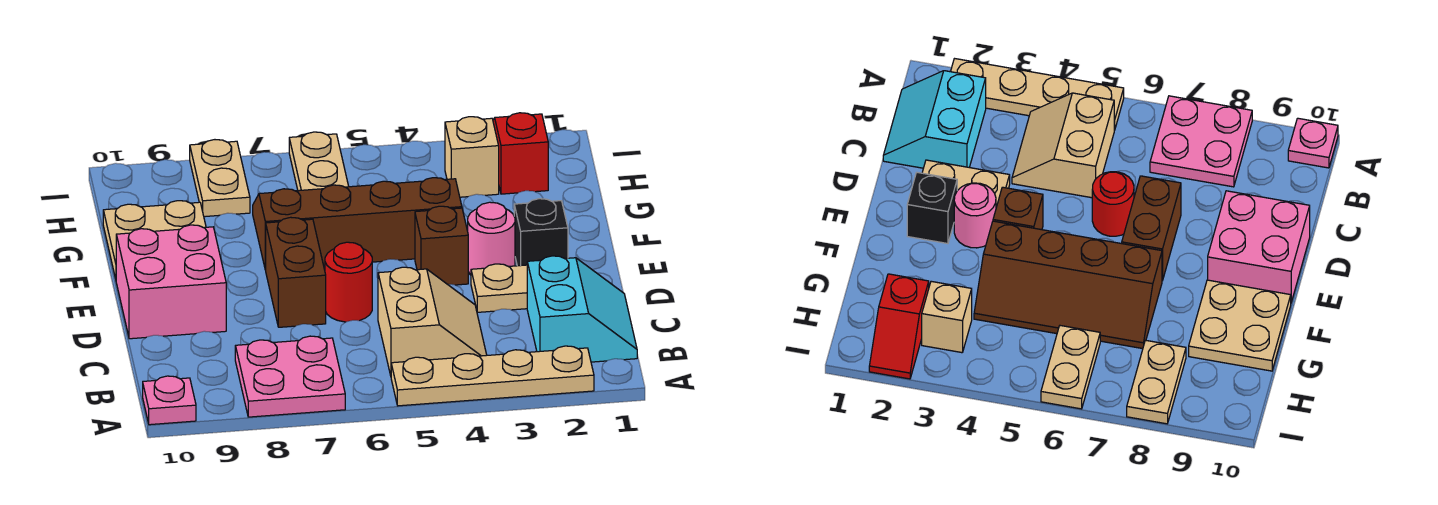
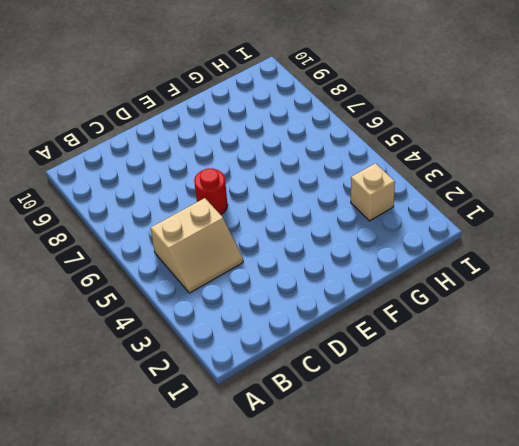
none -> tan 1x4 plate [391,346,594,406]
none -> pink 2x2 plate [235,336,345,417]
none -> pink 1x1 plate [143,376,196,425]

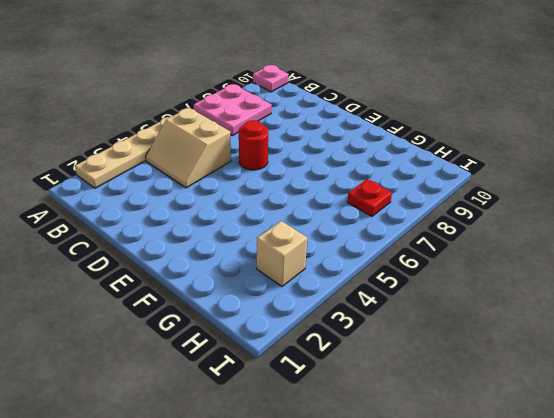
red 1x1 plate [347,179,392,216] -> none
none -> cyan 2x2 slope [527,256,637,362]
none -> tan 1x2 plate [471,264,527,312]
none -> brown 1x2 brick [266,217,326,327]

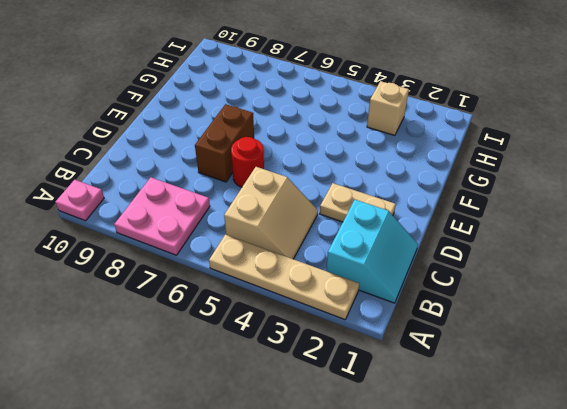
none -> pink 2x2 brick [116,225,226,339]
none -> black 1x1 brick [514,199,568,266]
none -> pink 1x1 round brick [468,202,515,275]

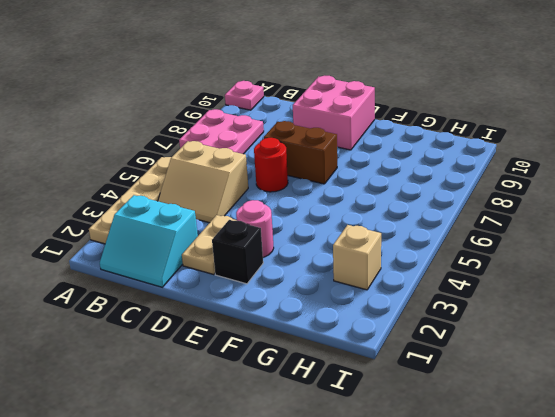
none -> brown 1x1 brick [415,206,468,285]
none -> brown 2x4 slope [253,178,462,270]
none -> tan 2x2 plate [103,201,206,279]

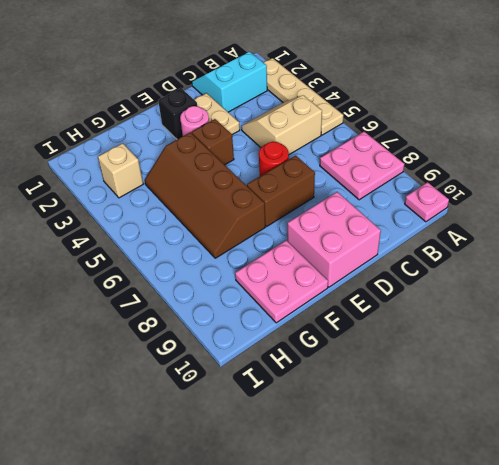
pink 2x2 plate [235,240,328,323] -> tan 2x2 plate [103,201,206,279]
none -> red 1x2 slope [493,113,548,194]
none -> tan 1x2 plate [289,132,349,191]
none -> tan 1x2 plate [190,140,250,217]

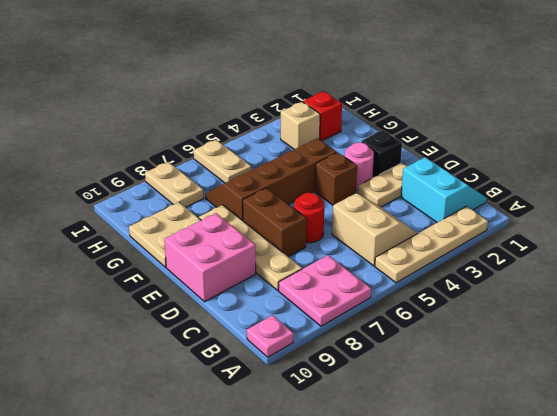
tan 1x4 plate [199,205,302,290] -> none

